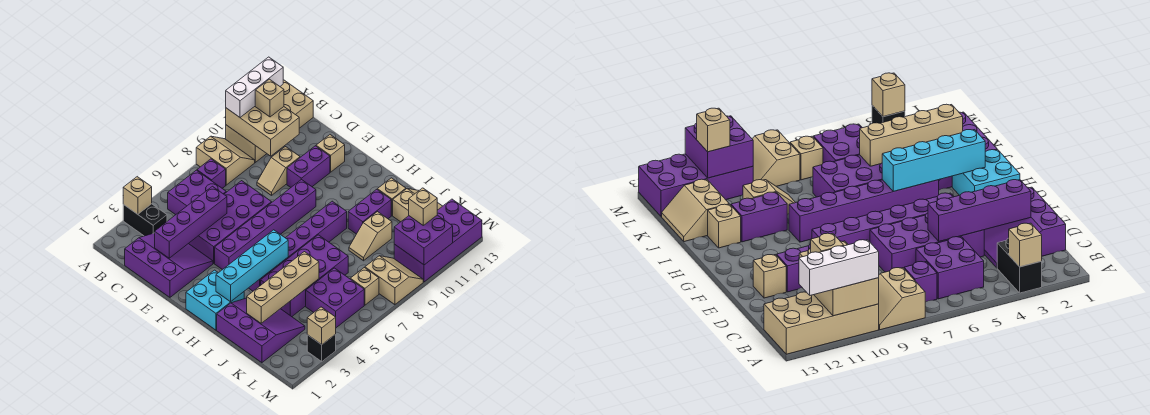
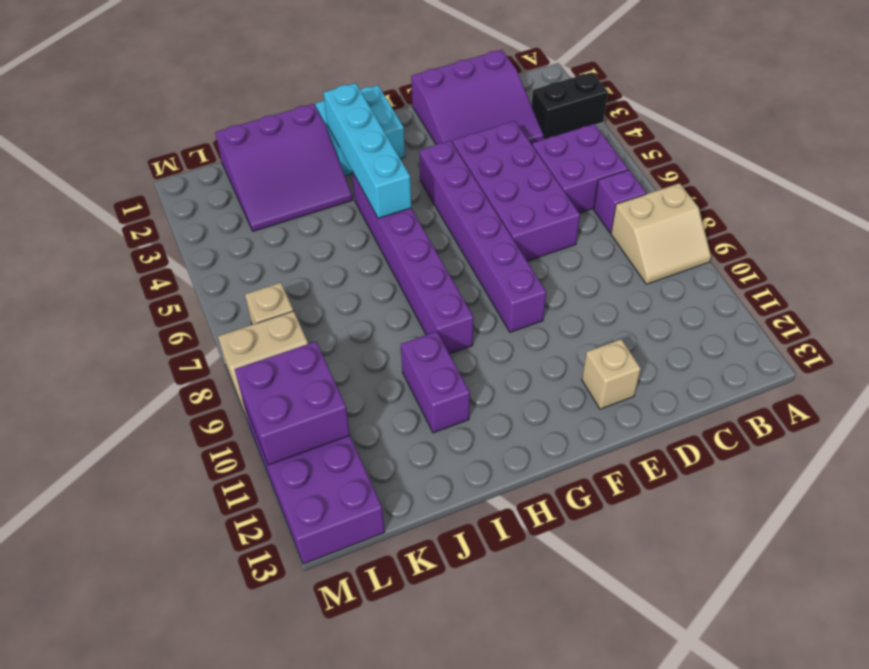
none -> tan 2x4 brick [226,80,313,162]
none -> tan 1x2 slope [257,147,300,195]
none -> purple 1x2 brick [287,146,330,187]
none -> purple 2x4 brick [261,235,348,317]

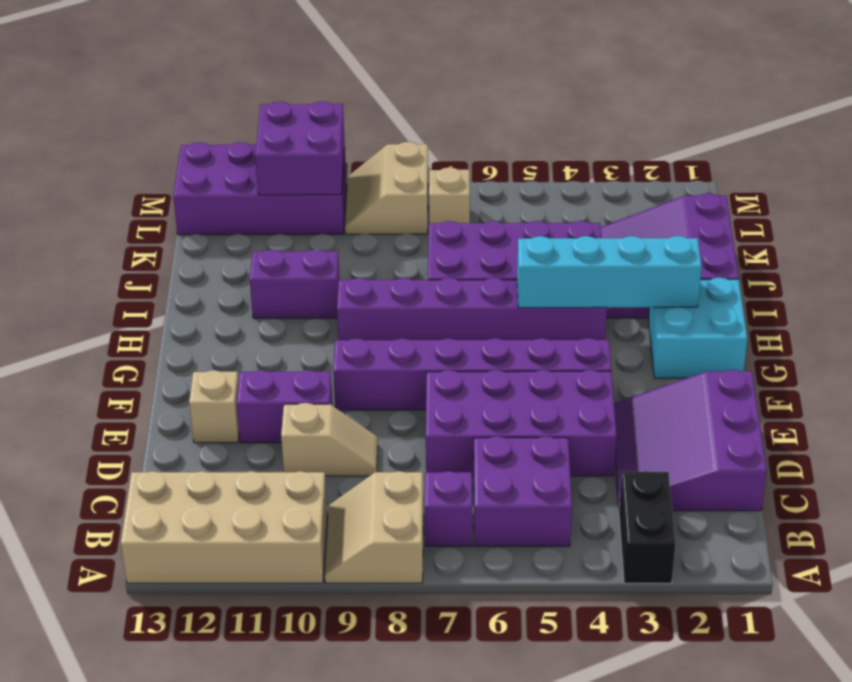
none -> tan 1x1 brick [377,178,406,215]
none -> tan 1x2 slope [349,212,392,261]
none -> tan 2x2 slope [393,189,442,222]
none -> purple 2x2 brick [306,268,364,328]

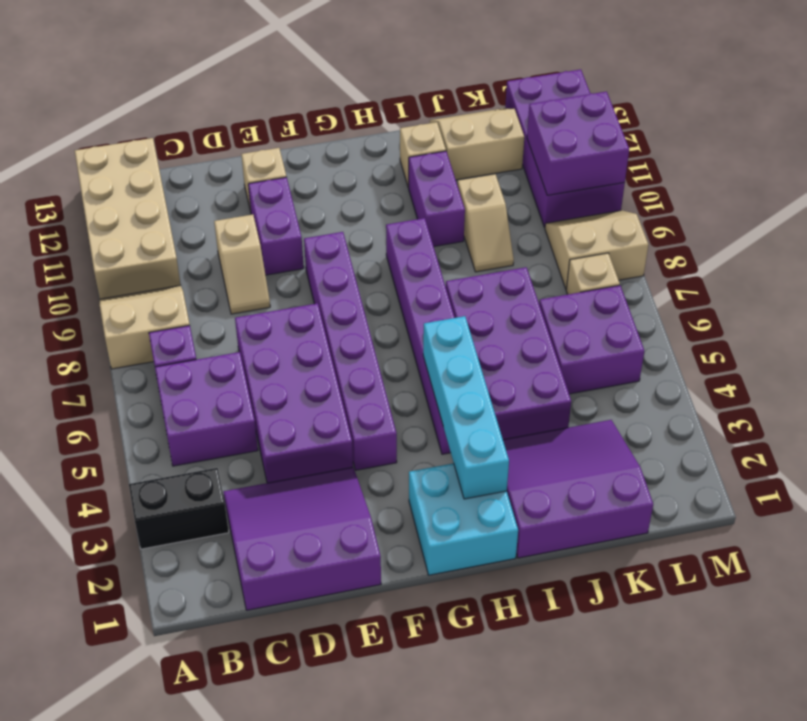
none -> black 1x1 brick [307,334,336,362]
none -> tan 1x1 brick [123,177,152,214]
none -> tan 2x3 brick [226,107,299,156]
none -> purple 1x4 brick [155,186,227,258]

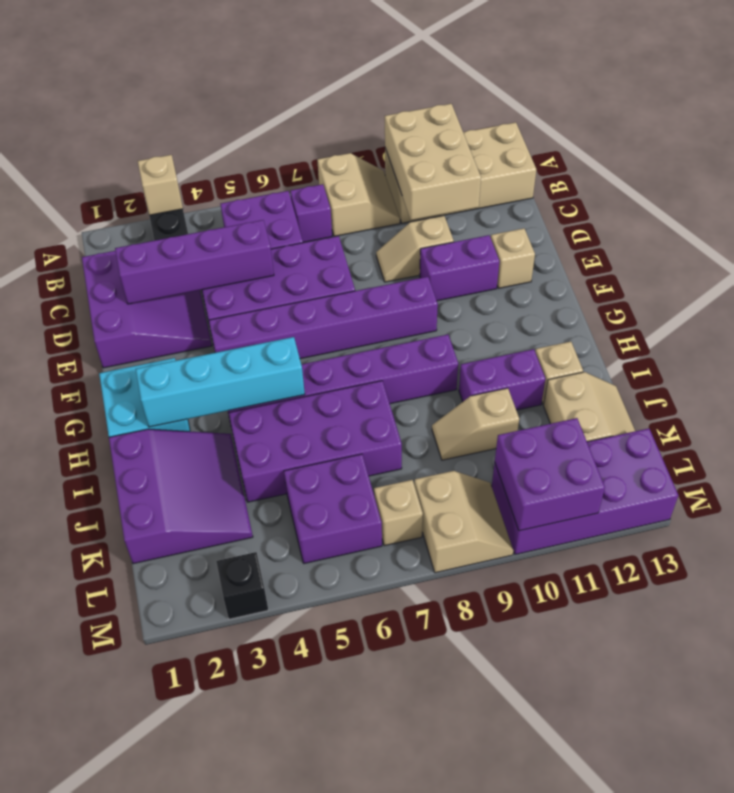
none -> tan 1x4 brick [247,252,319,323]
none -> tan 1x1 brick [307,307,336,345]
none -> white 1x3 brick [226,57,283,117]
none -> tan 1x1 brick [255,79,284,117]

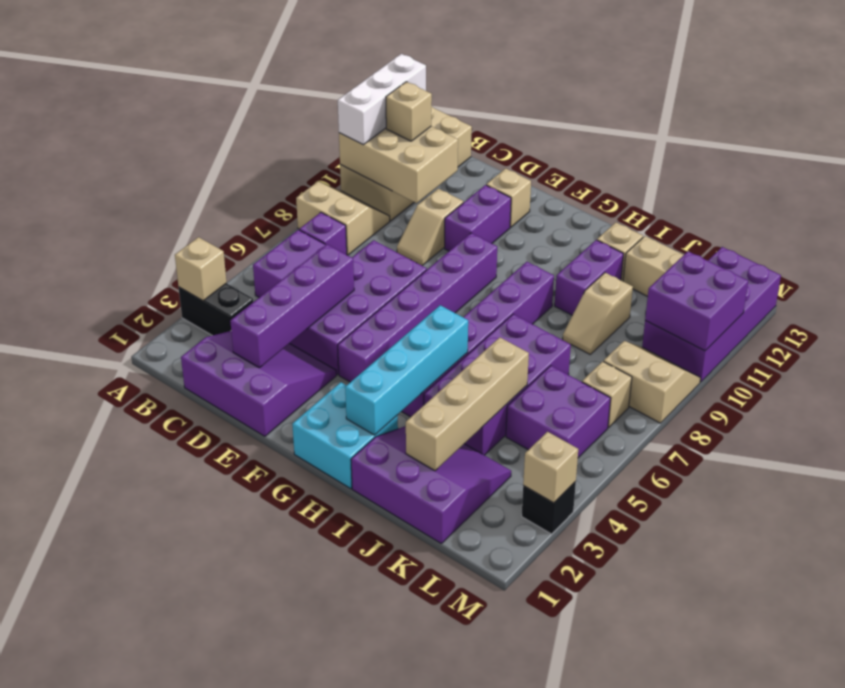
none -> tan 1x1 brick [409,188,437,225]

